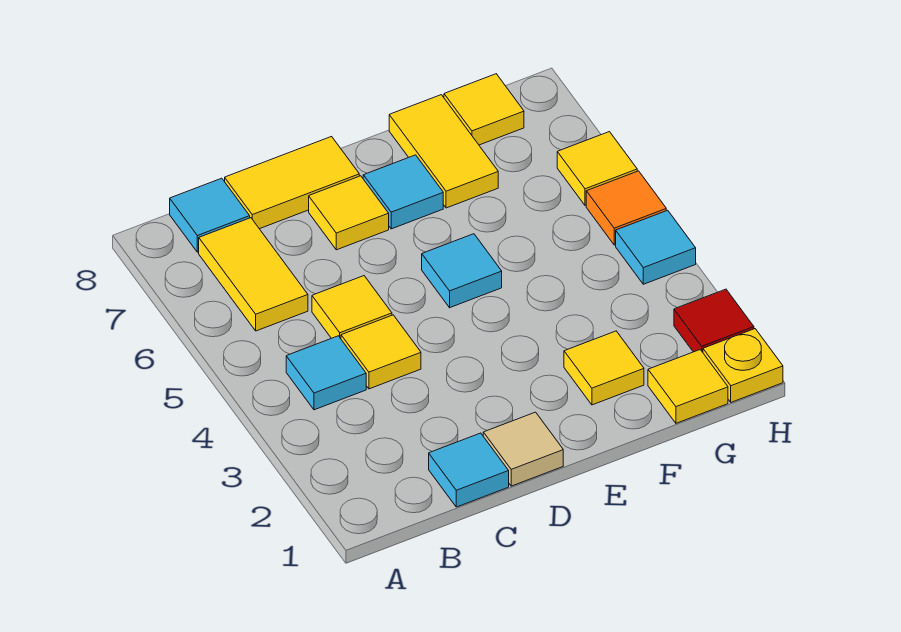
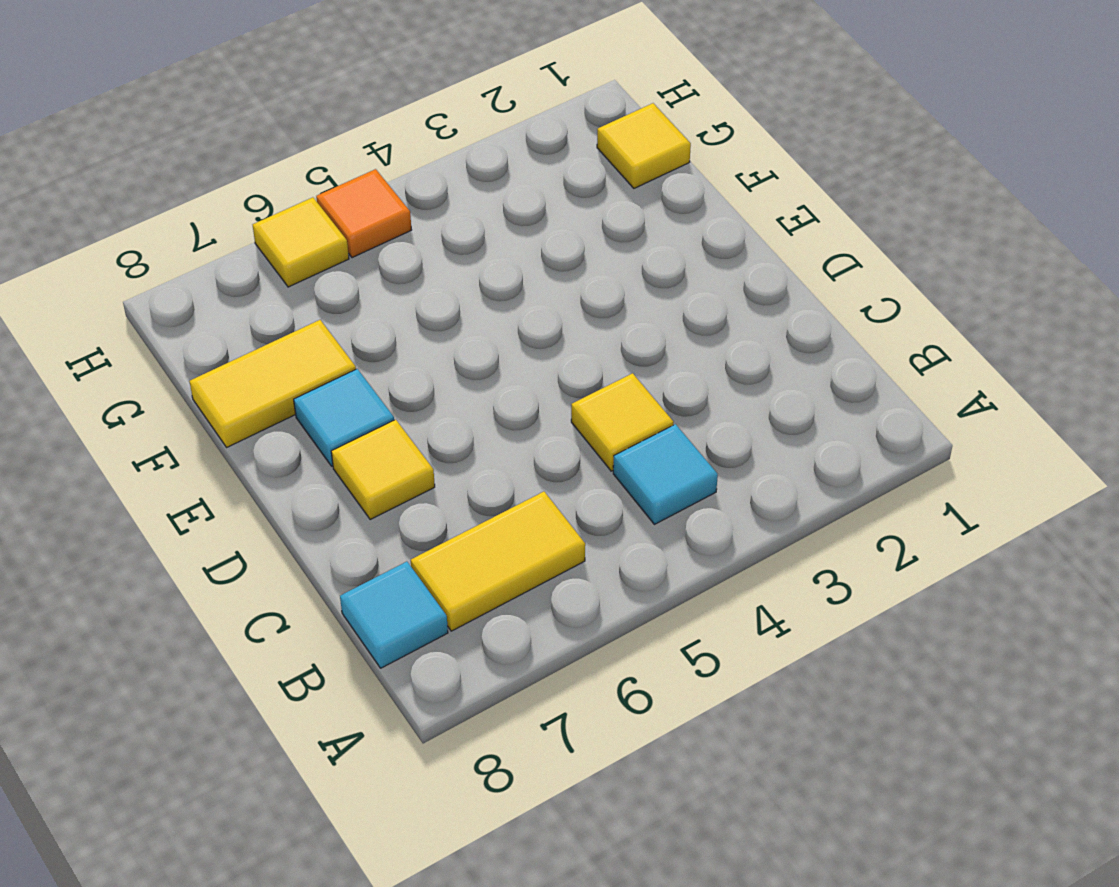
none -> cyan 1x1 tile [429,433,509,507]
none -> yellow 1x1 tile [312,276,392,339]
none -> yellow 1x2 tile [225,137,359,229]

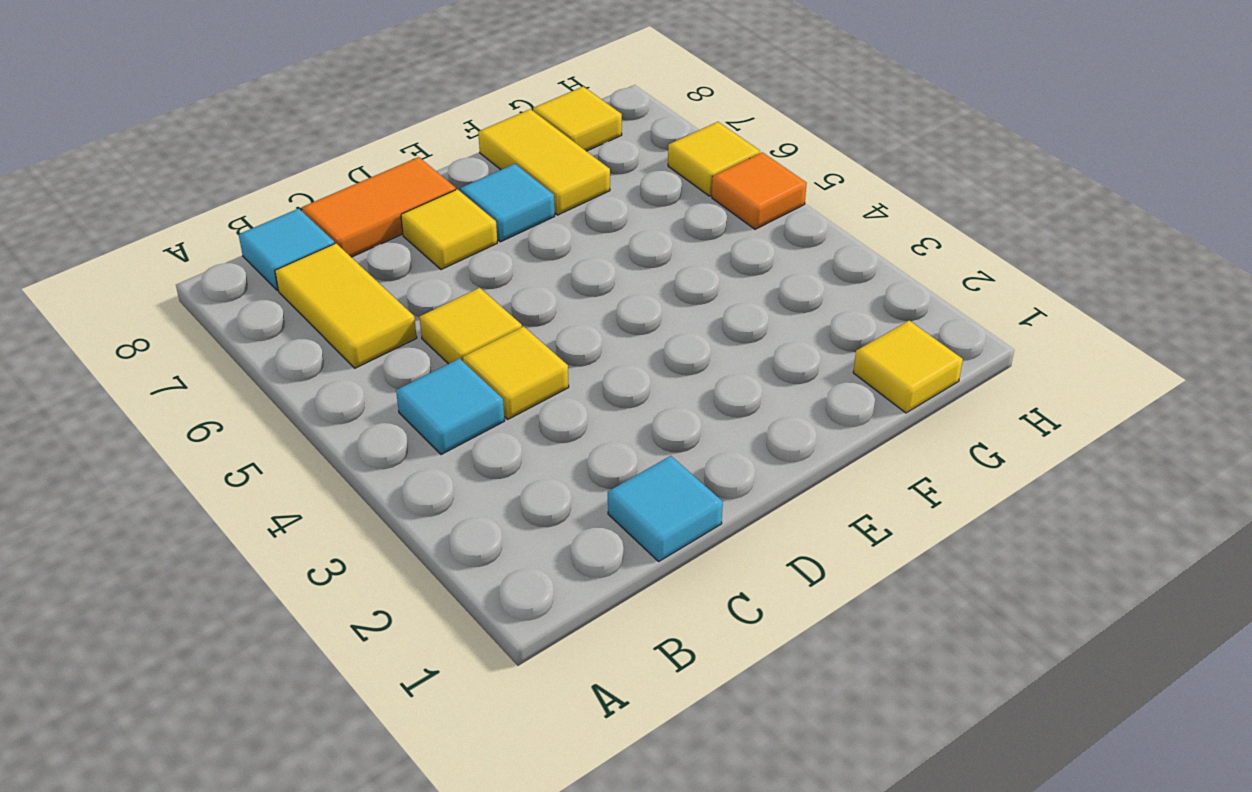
orange 1x2 tile [302,157,456,257] -> yellow 1x2 tile [225,137,359,229]
none -> tan 1x1 tile [483,412,563,486]
none -> cyan 1x1 tile [422,234,502,308]
none -> yellow 1x1 tile [564,331,644,405]

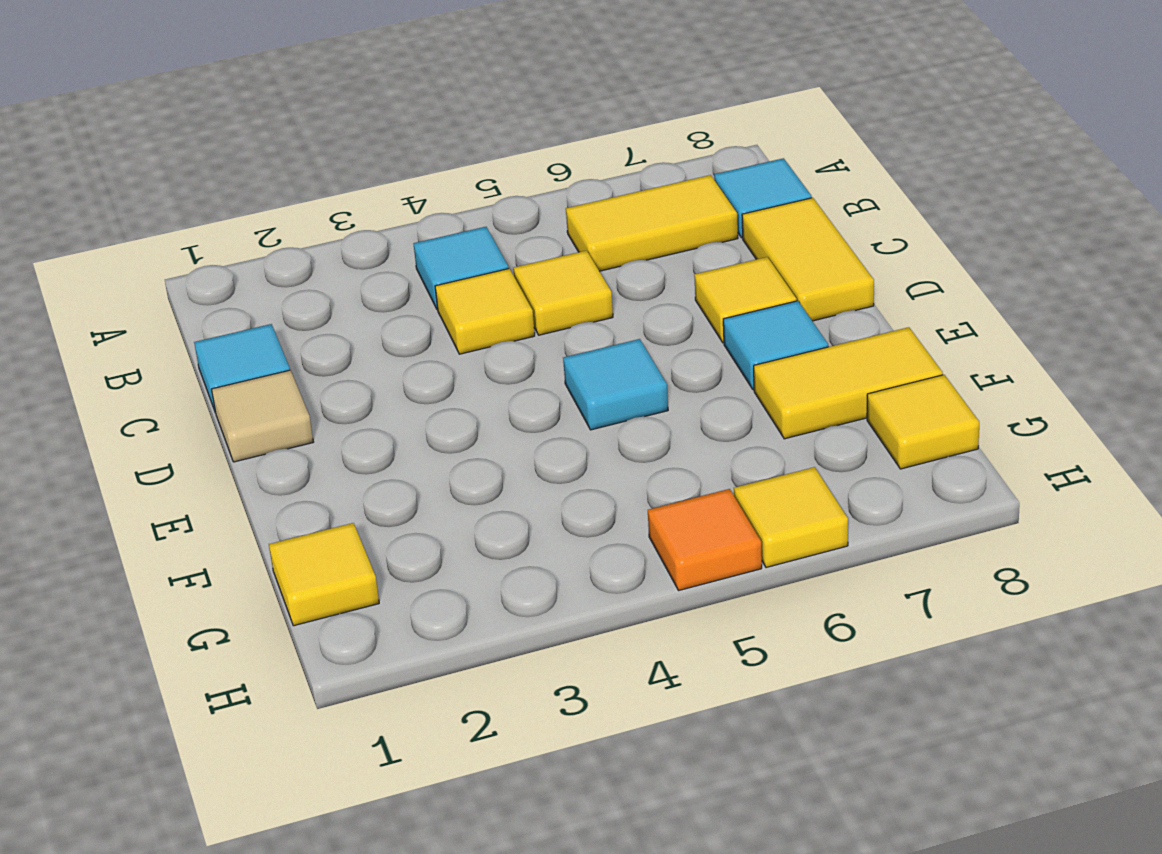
none -> yellow 1x1 tile [564,331,644,405]
none -> yellow 1x1 plate [703,329,783,402]
none -> red 1x1 tile [674,289,754,352]

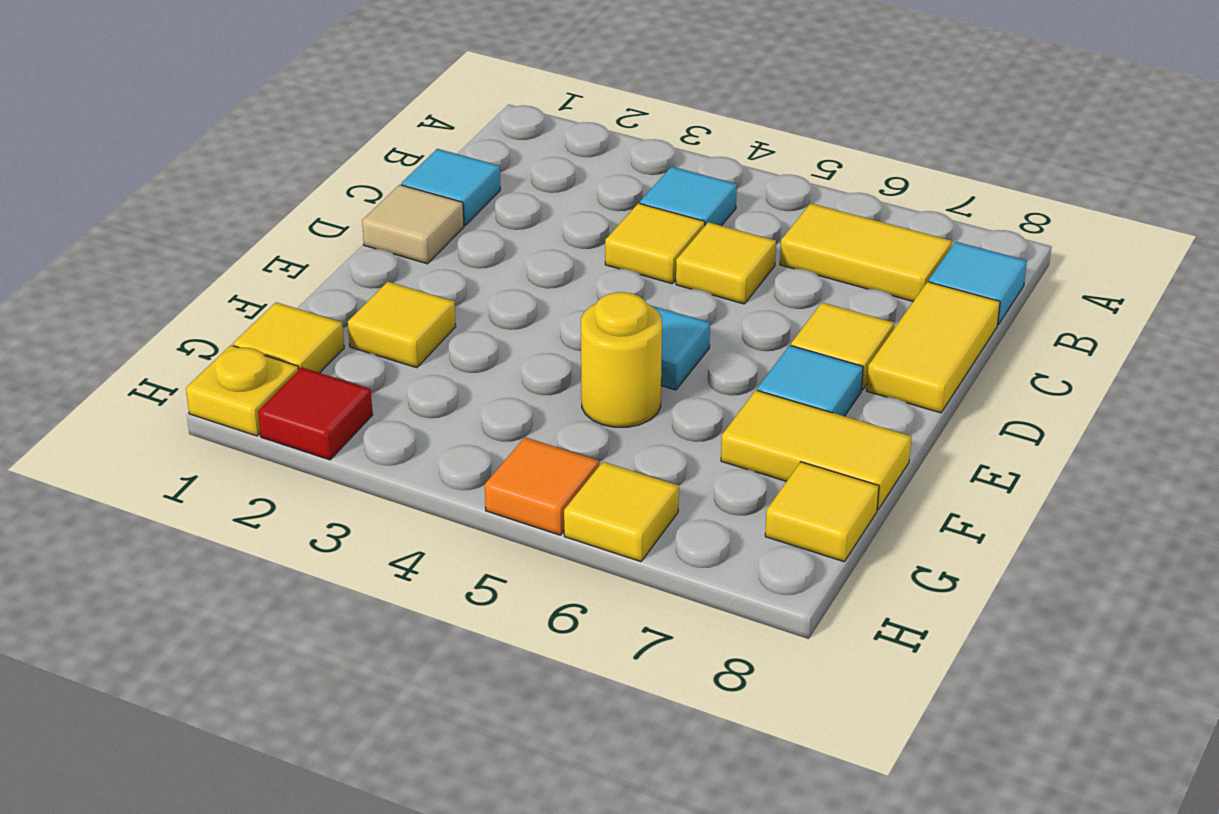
yellow 1x1 round brick [581,292,662,427] -> none
none -> cyan 1x1 tile [616,210,696,284]

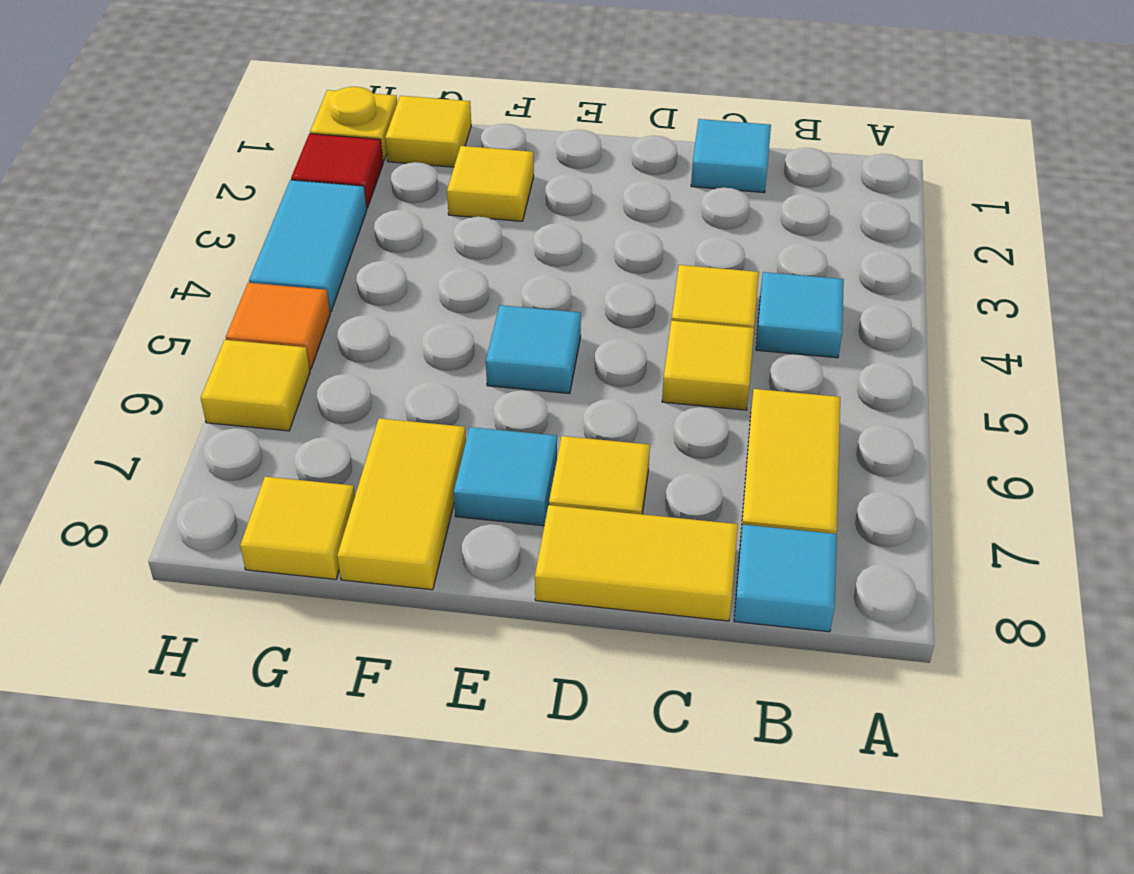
cyan 1x2 tile [249,180,367,312] -> cyan 1x1 tile [616,210,696,284]
none -> tan 1x1 tile [483,412,563,486]

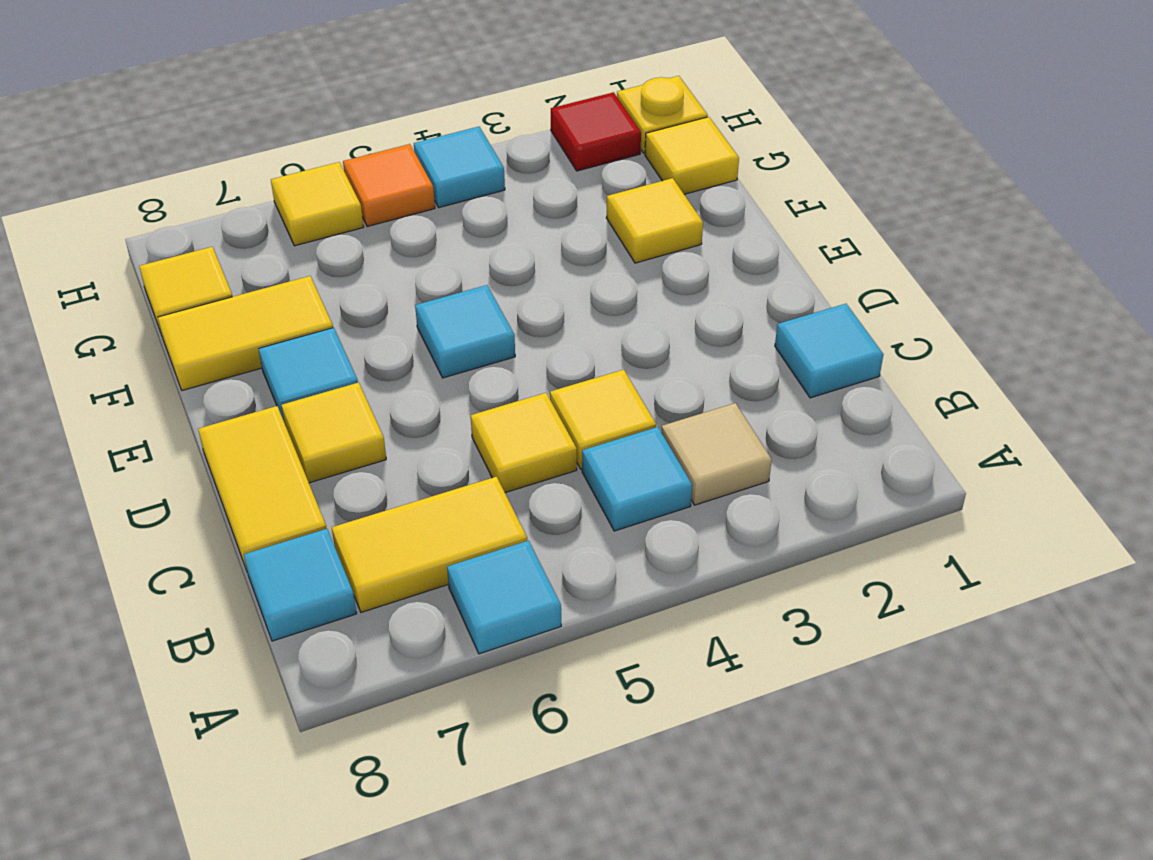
cyan 1x1 tile [447,541,561,654] -> none
tan 1x1 tile [661,403,772,505] -> tan 1x1 tile moved to [483,412,563,486]

